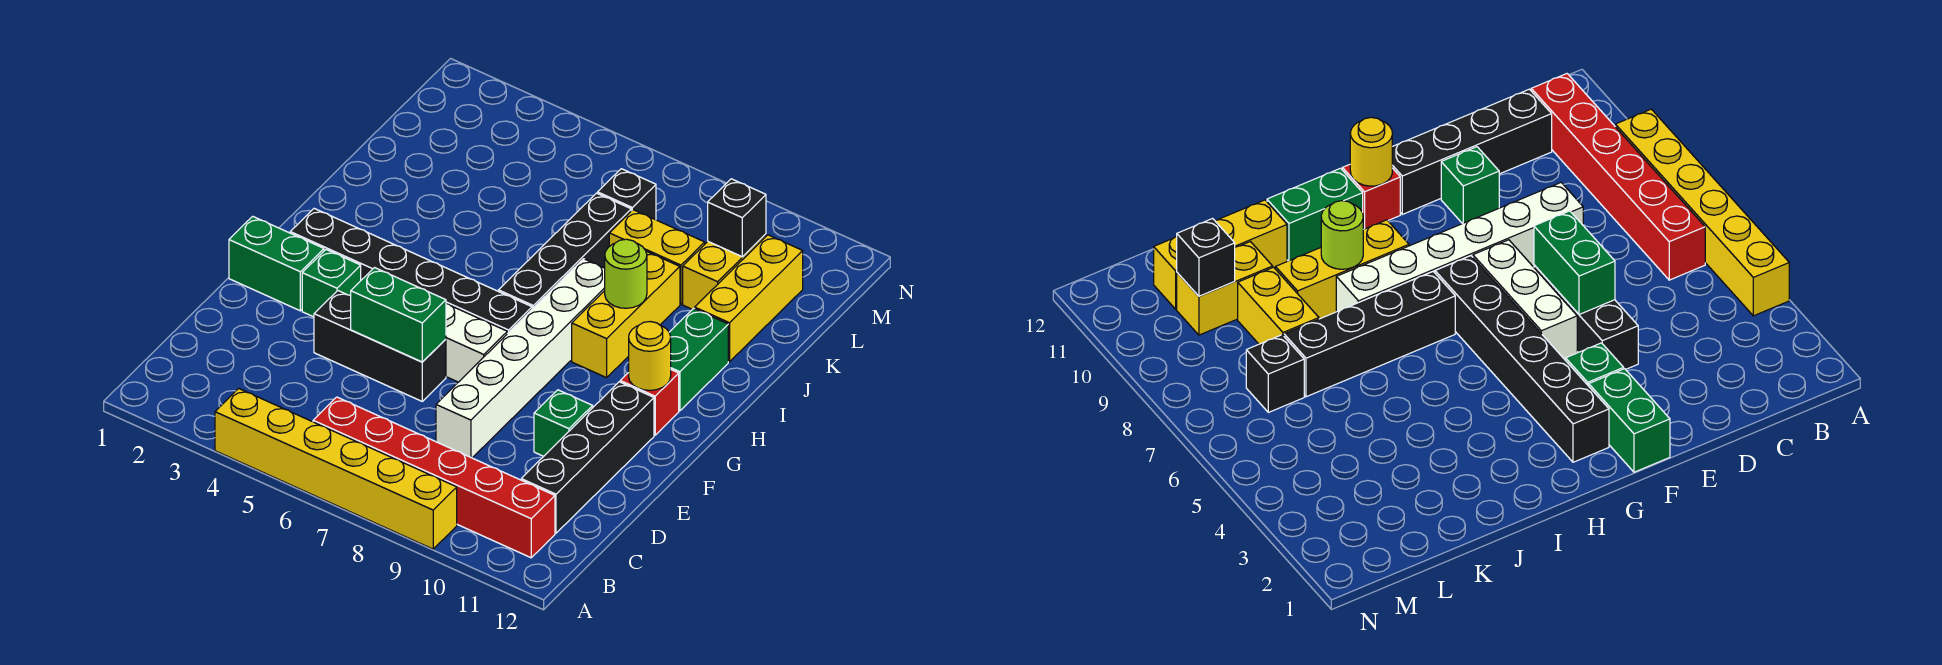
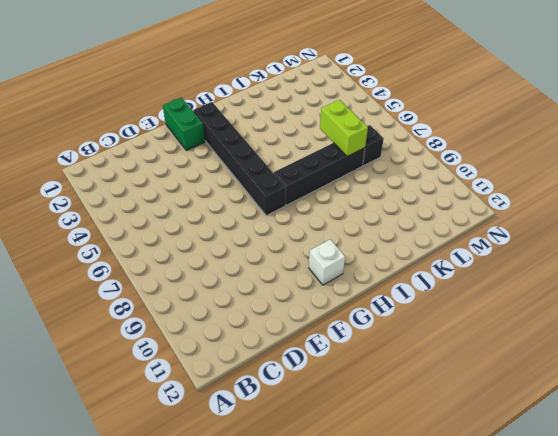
white 1x1 brick [309,239,345,285] -> red 1x1 brick [620,370,679,435]
lime 1x2 brick [320,100,368,156] -> none
none -> yellow 1x6 brick [215,388,457,549]
none -> red 1x6 brick [313,397,555,558]
none -> black 1x4 brick [521,382,654,533]

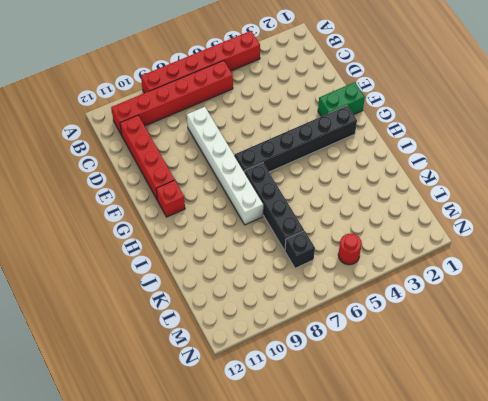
red 1x6 brick [141,31,260,93] -> yellow 1x6 brick [215,388,457,549]
red 1x4 brick [120,115,175,199] -> black 1x4 brick [521,382,654,533]
red 1x1 round brick [338,234,362,265] -> none
none -> black 1x3 brick [314,291,446,401]
none -> green 1x1 brick [534,390,593,456]
none -> green 1x1 brick [302,250,361,317]

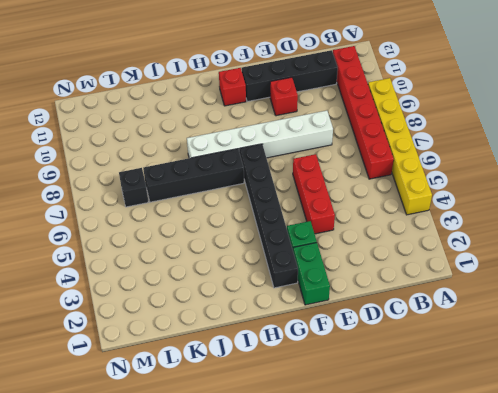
red 1x3 brick [293,154,335,234] -> black 1x3 brick [314,291,446,401]
red 1x1 brick [270,77,298,116] -> green 1x1 brick [534,390,593,456]
none -> white 1x3 brick [446,304,507,382]
none -> yellow 1x3 brick [572,251,680,378]
none -> green 1x2 brick [669,308,728,411]

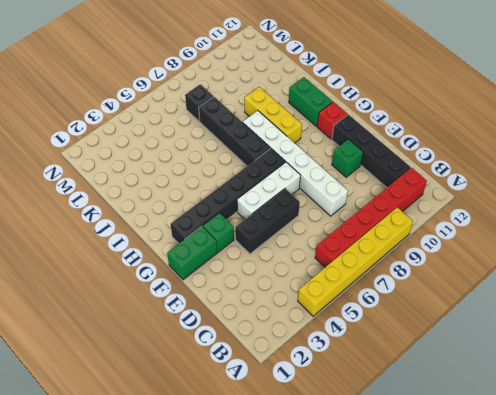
none -> yellow 1x3 brick [695,235,803,362]
none -> yellow 1x2 brick [609,210,705,304]
none -> yellow 1x2 brick [683,234,766,309]

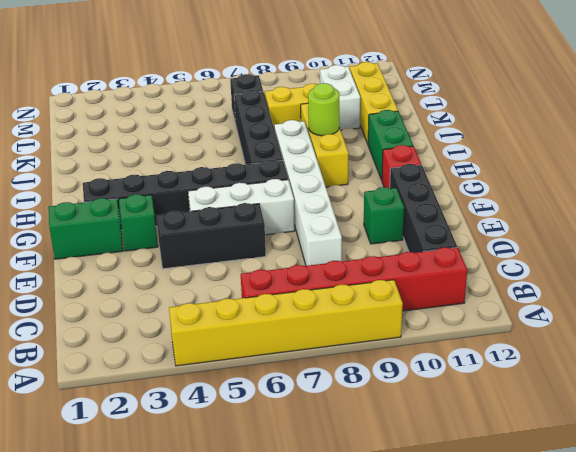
white 1x2 brick [320,65,360,130] -> yellow 1x2 brick [683,234,766,309]
none -> green 1x2 brick [351,268,446,362]
none -> yellow 1x1 round brick [629,322,671,390]
none -> black 1x1 brick [708,179,766,257]

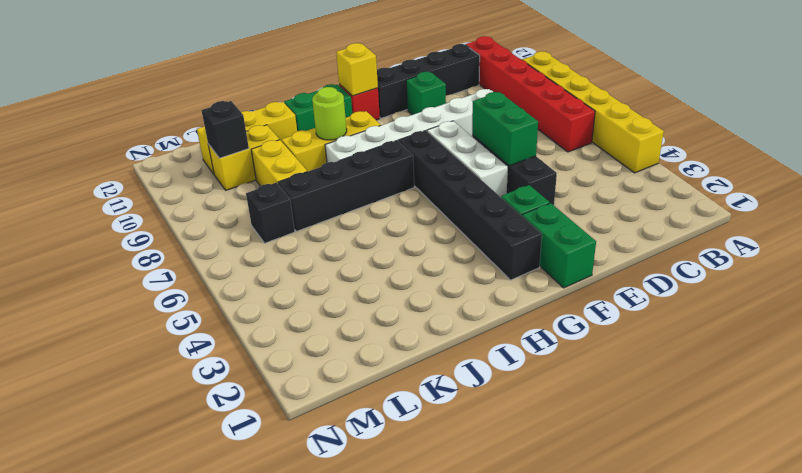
yellow 1x1 brick [336,43,378,96] -> yellow 1x1 round brick [629,322,671,390]

